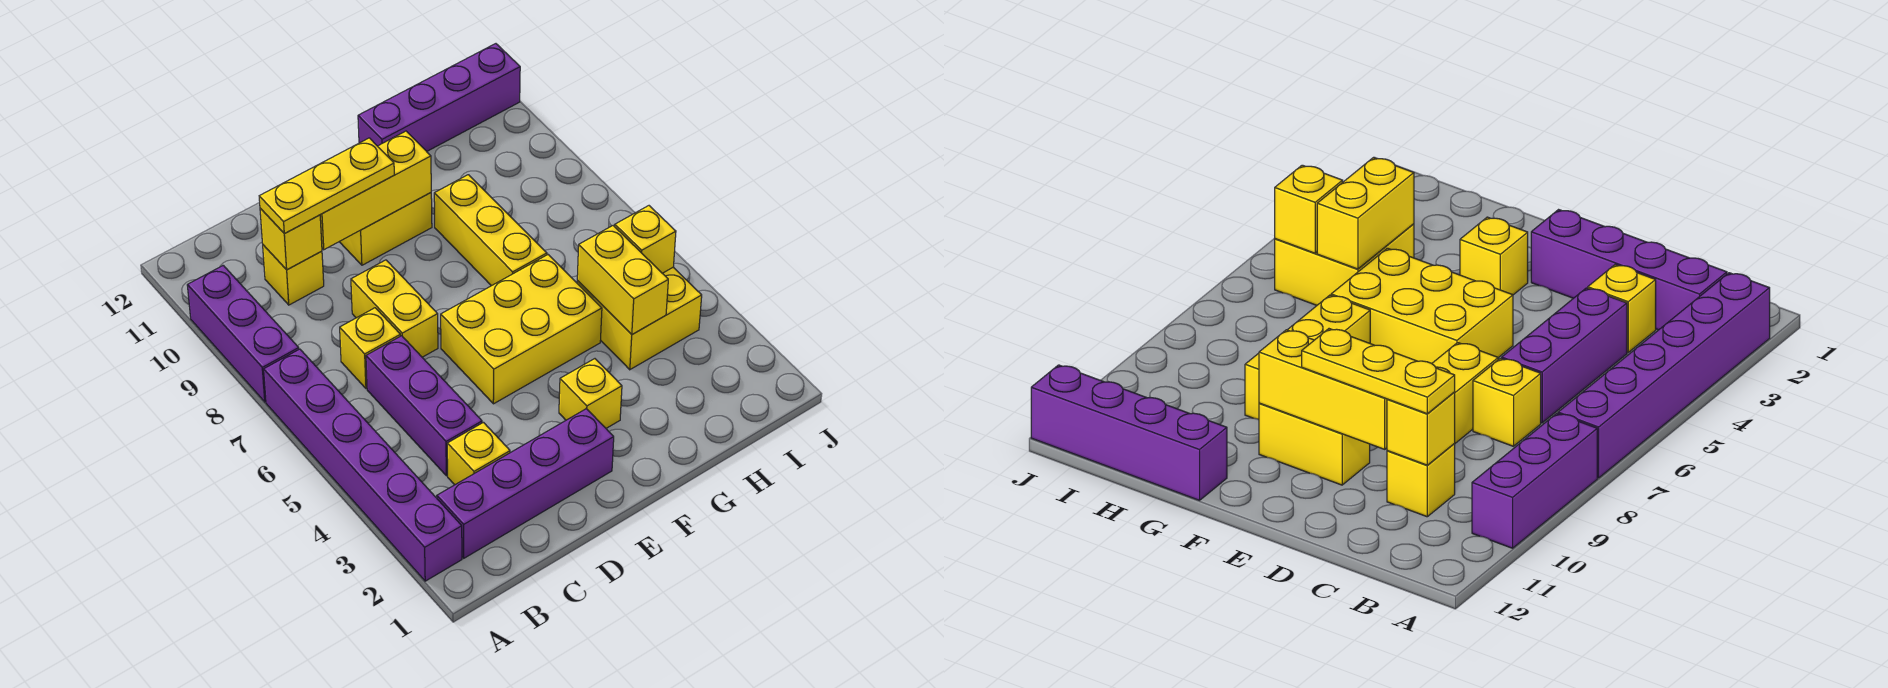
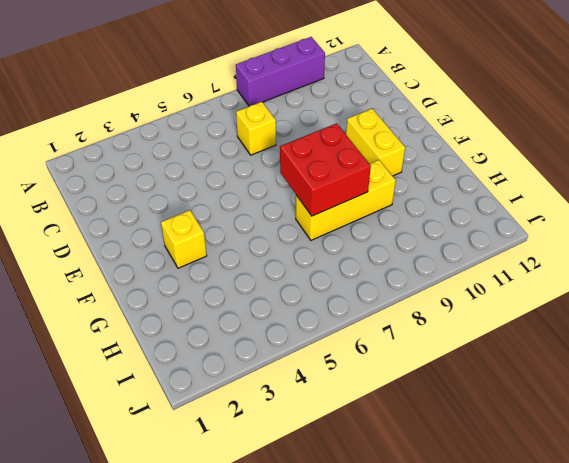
red 2x2 brick [280,123,371,216] -> none
none -> purple 1x6 brick [264,349,462,581]
none -> purple 1x4 brick [437,409,614,558]
none -> yellow 1x1 brick [447,422,510,485]

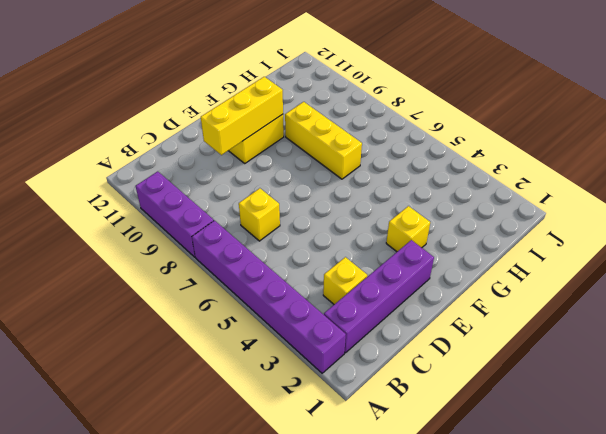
none -> purple 1x3 brick [366,336,482,476]
none -> yellow 1x1 brick [263,245,324,305]
none -> yellow 1x2 brick [351,260,438,357]

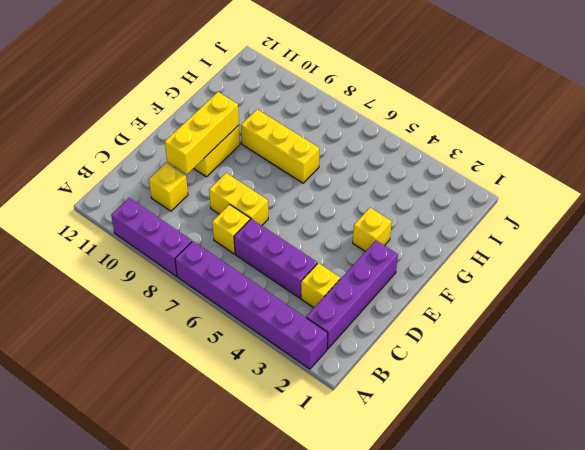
none -> yellow 2x3 brick [441,255,602,404]
none -> purple 1x4 brick [358,44,520,151]
none -> yellow 2x2 brick [577,268,702,370]

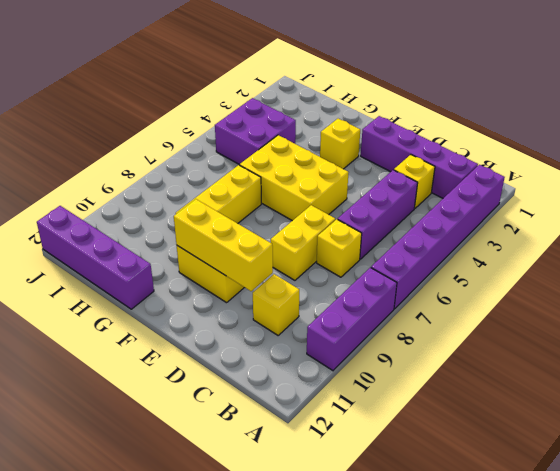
purple 2x2 brick [215,98,296,165] -> yellow 2x2 brick [577,268,702,370]
none -> yellow 1x1 brick [260,208,322,270]
none -> yellow 1x2 brick [577,226,668,334]
none -> yellow 1x1 brick [615,206,676,273]

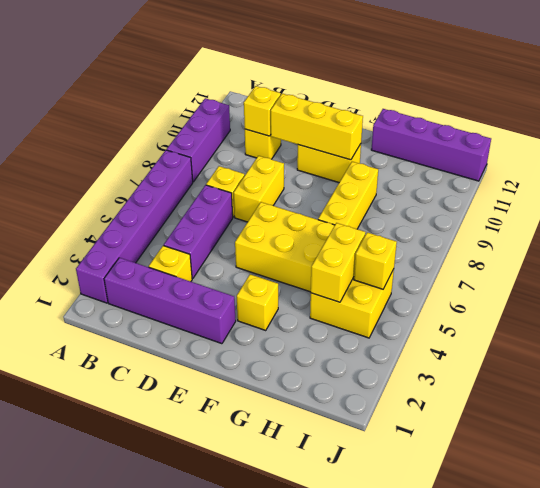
none -> yellow 1x3 plate [259,138,394,234]

